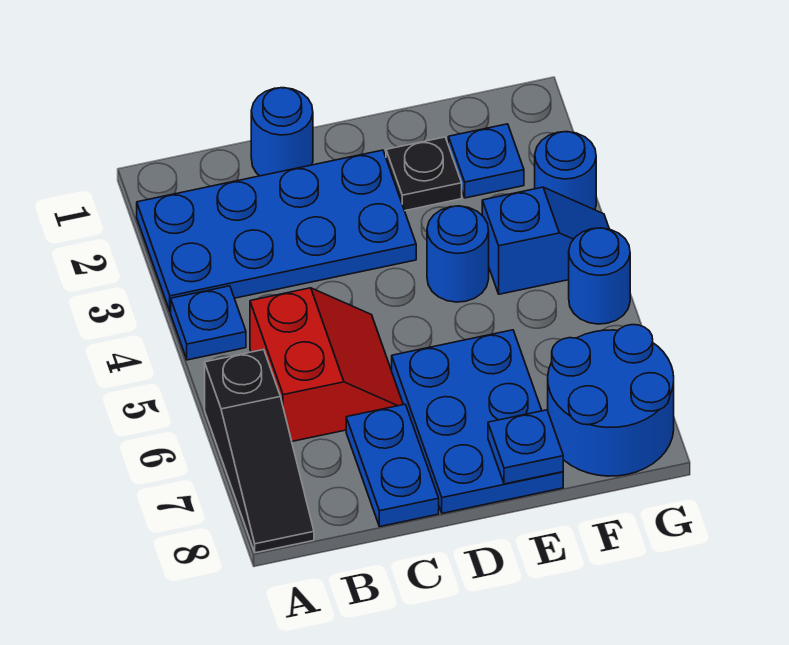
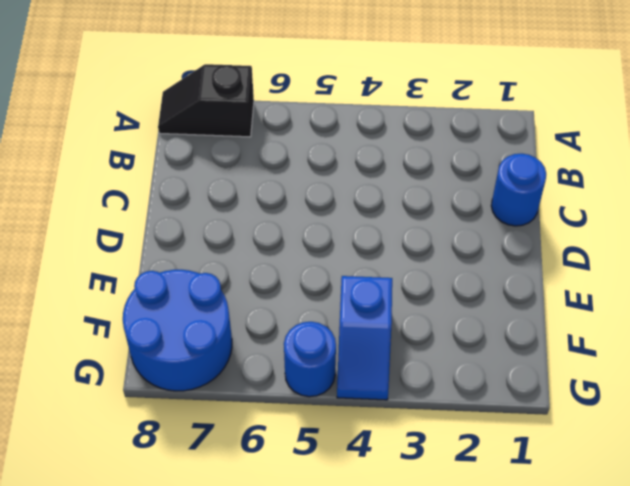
black 1x2 slope [158,64,254,137] -> black 1x3 slope [205,350,314,553]
none -> blue 2x4 plate [137,150,416,312]
none -> blue 1x1 plate [171,286,246,360]
none -> red 2x2 slope [250,288,403,441]

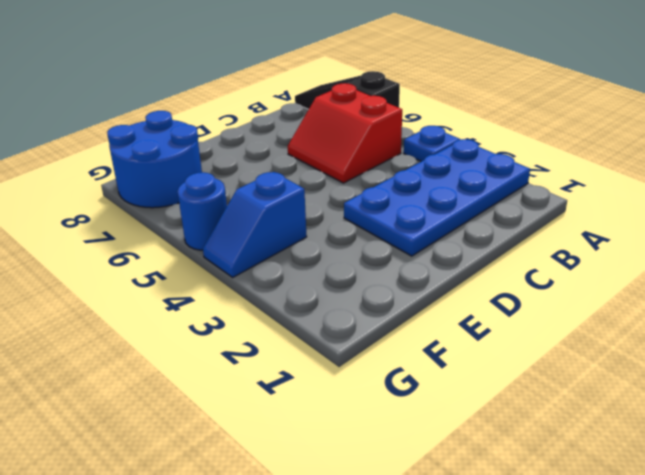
none -> blue 1x1 round brick [251,88,313,176]
none -> blue 1x2 plate [346,404,439,527]
none -> blue 2x3 plate [392,330,563,513]

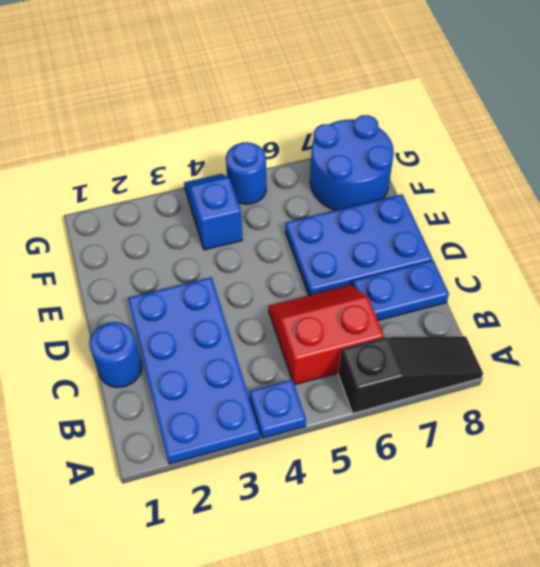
none -> black 1x1 plate [386,137,462,211]
none -> blue 1x1 round brick [427,206,489,302]
none -> blue 1x1 plate [448,124,524,198]

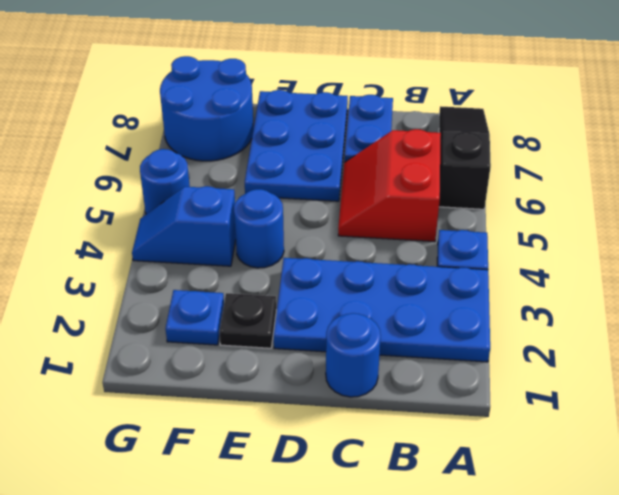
none -> blue 1x1 round brick [535,132,596,210]
none -> blue 1x1 plate [488,410,563,484]

